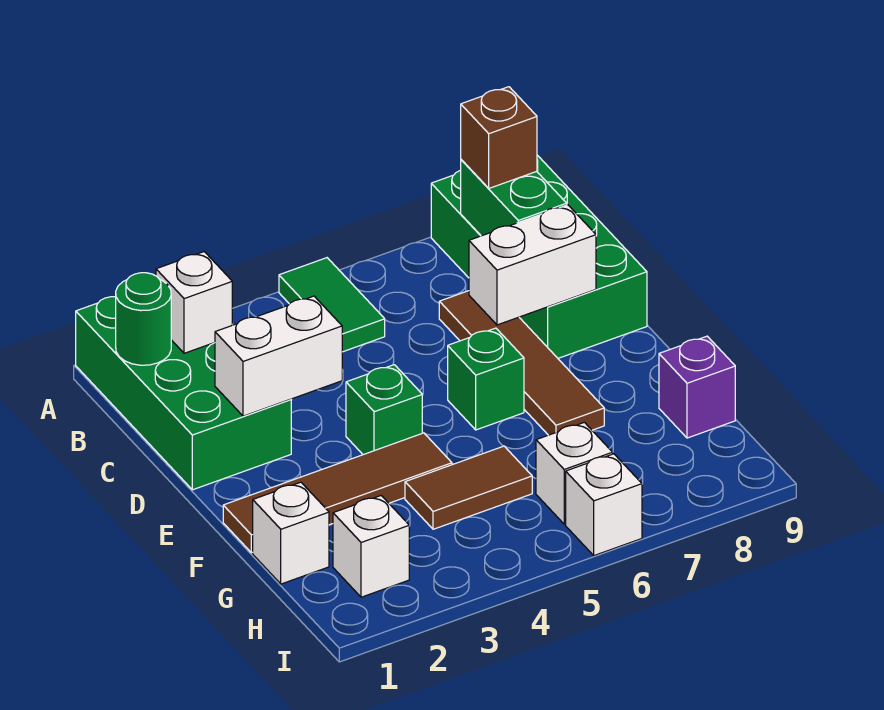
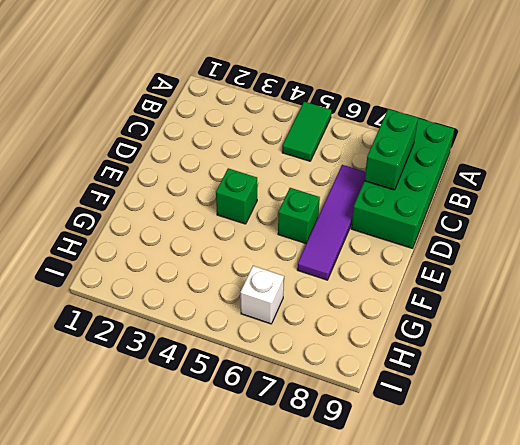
purple 1x4 tile [297,165,365,280] -> brown 1x4 tile [439,291,604,435]
none -> green 2x4 brick [76,297,291,490]
none -> brown 1x4 tile [223,433,452,553]
none -> white 1x1 brick [253,482,329,584]

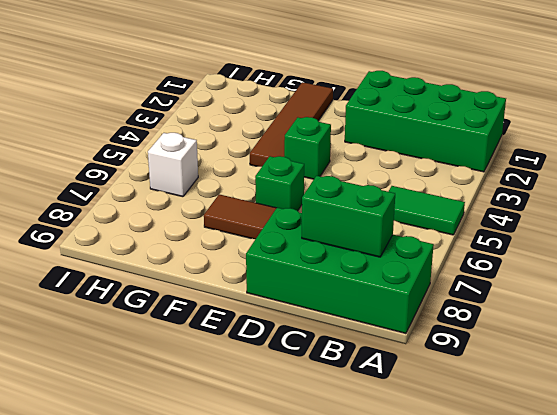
none -> white 1x1 brick [253,482,329,584]
none -> brown 1x2 tile [405,446,532,529]
none -> purple 1x1 brick [659,336,735,438]

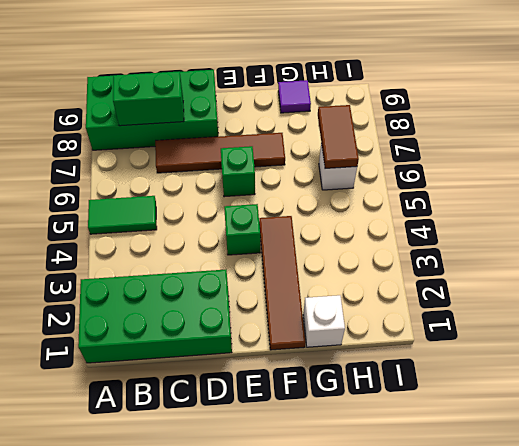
purple 1x1 tile [278,80,311,113] -> purple 1x1 brick [659,336,735,438]
brown 1x2 tile [318,105,359,169] -> brown 1x2 tile moved to [405,446,532,529]
none -> white 1x1 brick [333,496,409,597]
none -> white 1x1 brick [566,454,642,556]
none -> green 1x1 round brick [116,273,171,365]

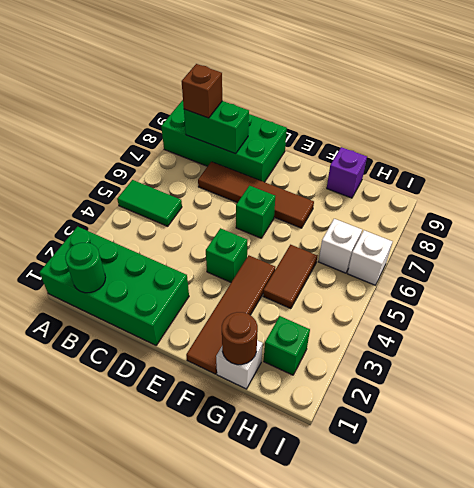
brown 1x1 round brick [222,312,258,365] -> none
green 1x1 brick [264,316,310,375] -> white 1x1 brick [333,496,409,597]
none -> white 1x1 brick [156,252,232,353]
none -> white 1x2 brick [215,296,342,416]
none -> white 1x2 brick [469,205,596,325]

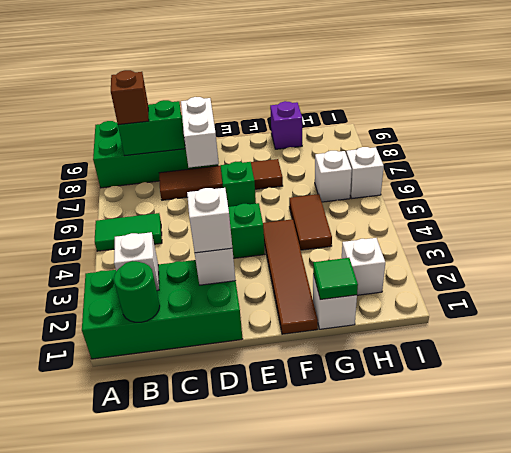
white 1x1 brick [187,188,232,253] -> none
green 1x1 tile [313,258,358,300] -> none

